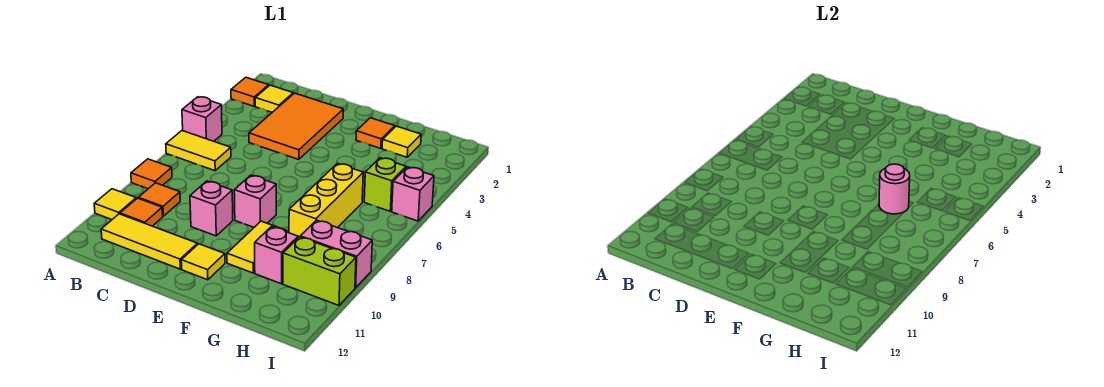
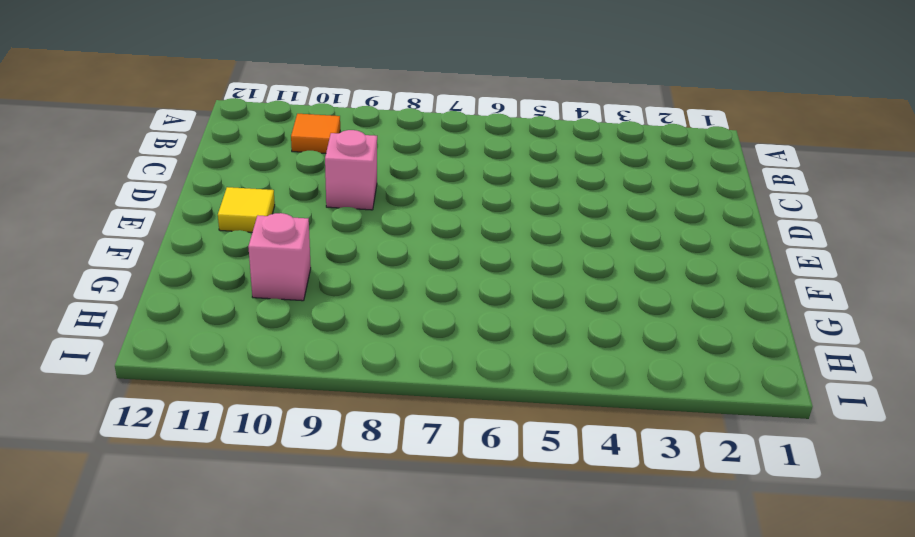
none -> orange 1x1 tile [231,77,269,106]
none -> pink 1x1 brick [182,97,222,141]
none -> yellow 1x2 tile [166,131,231,171]

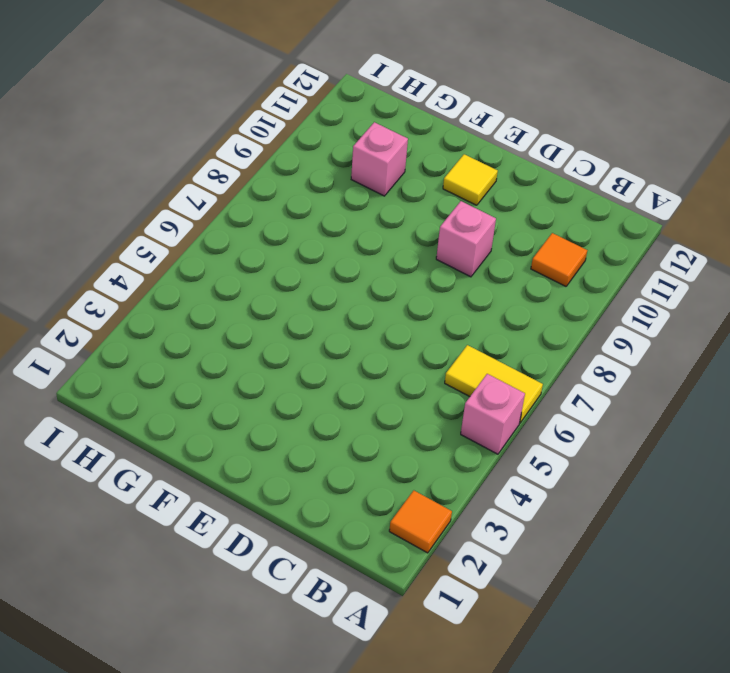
none -> orange 1x1 tile [131,159,172,189]
none -> yellow 1x1 tile [94,189,136,220]
none -> yellow 1x1 tile [255,85,293,112]

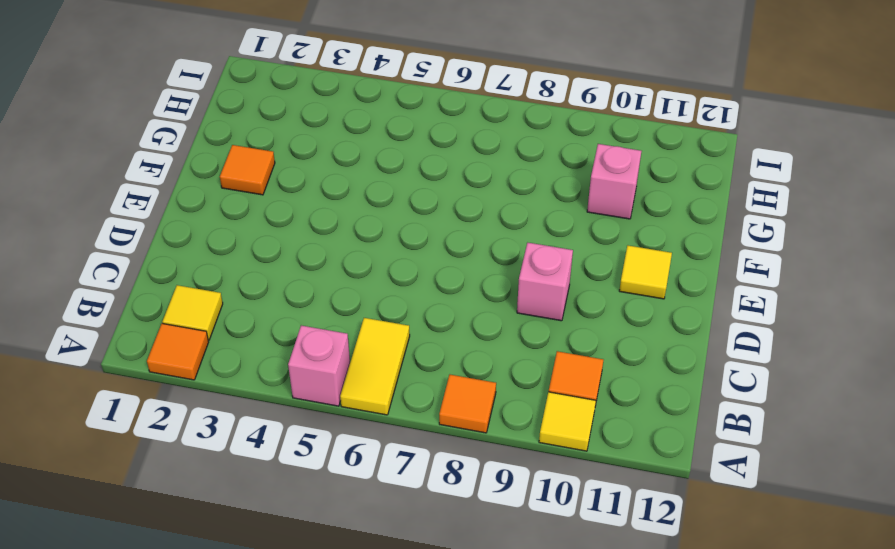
none -> orange 1x1 tile [139,183,180,216]
none -> yellow 1x3 tile [101,214,197,269]
none -> orange 2x3 tile [249,93,343,160]

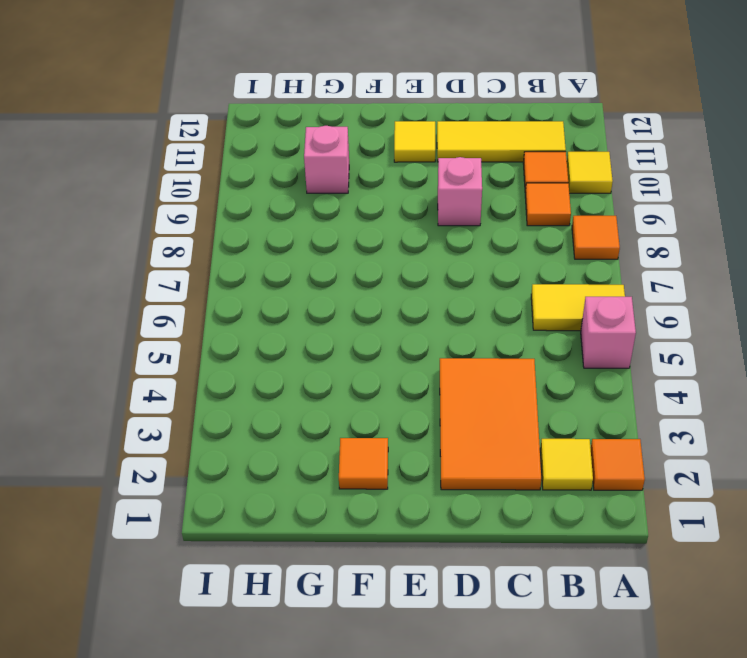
none -> pink 1x1 brick [234,175,276,227]
none -> yellow 1x2 tile [227,221,287,273]
none -> yellow 1x1 tile [382,126,421,157]

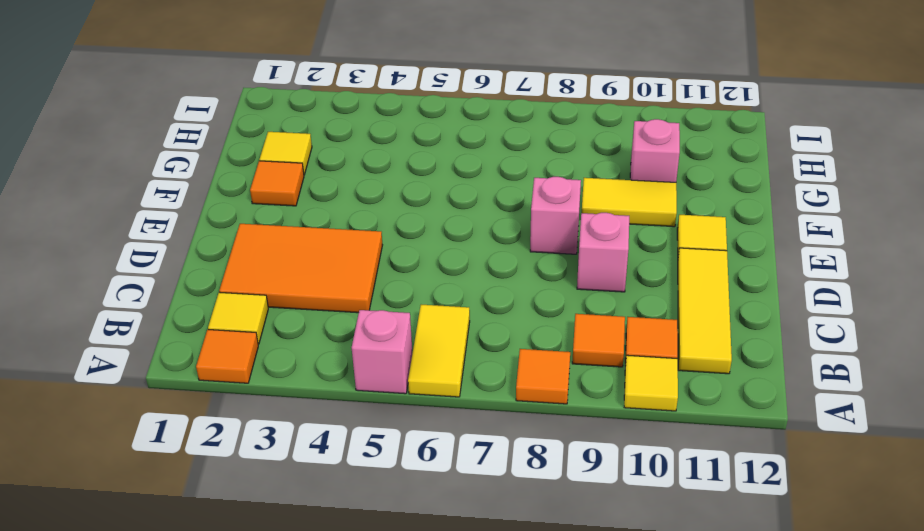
none -> yellow 1x3 brick [289,163,363,238]
none -> lime 1x1 brick [364,158,406,211]
none -> pink 1x2 brick [300,220,372,288]

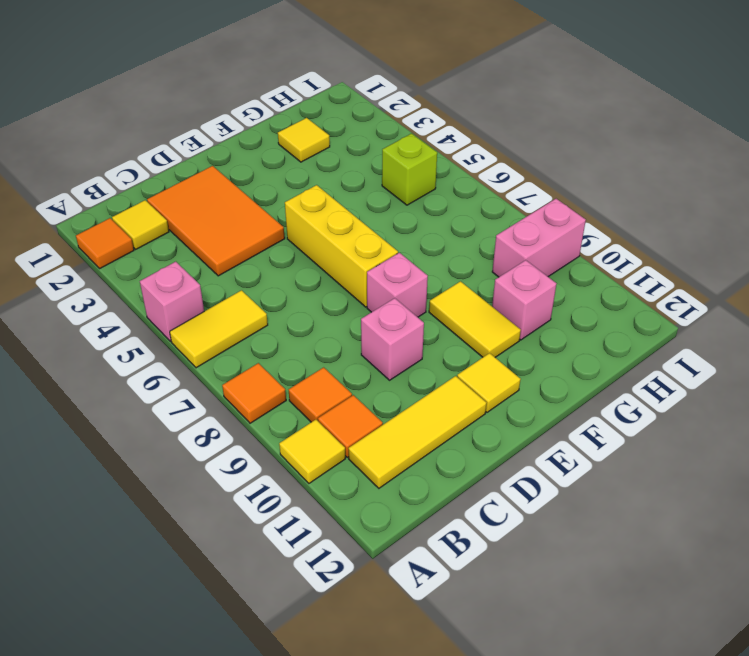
yellow 1x3 brick [285,185,398,307] -> yellow 1x3 brick moved to [289,163,363,238]
none -> orange 1x1 tile [356,118,395,149]
none -> lime 1x2 brick [283,237,356,305]
none -> pink 1x1 brick [392,167,434,221]

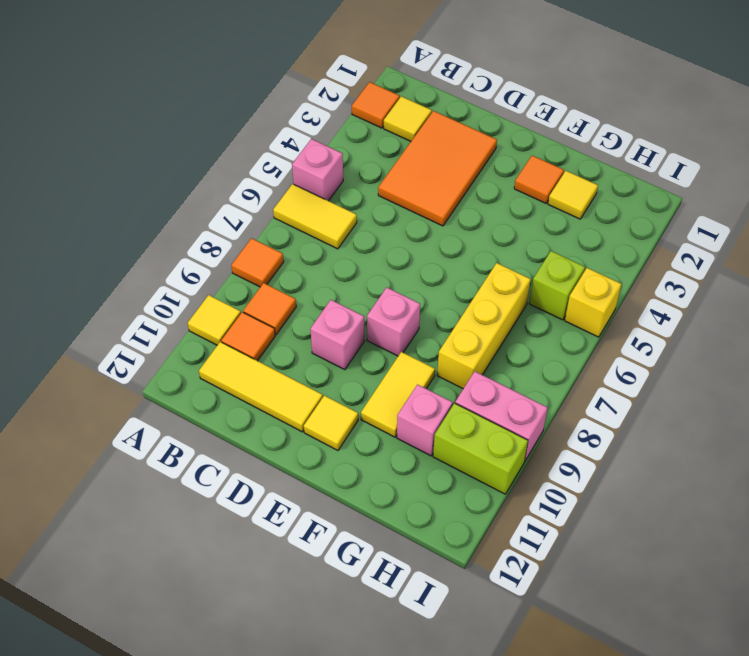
yellow 1x1 brick [565,268,621,337] -> pink 1x1 brick [392,167,434,221]
none -> pink 1x1 round brick [879,164,910,214]

